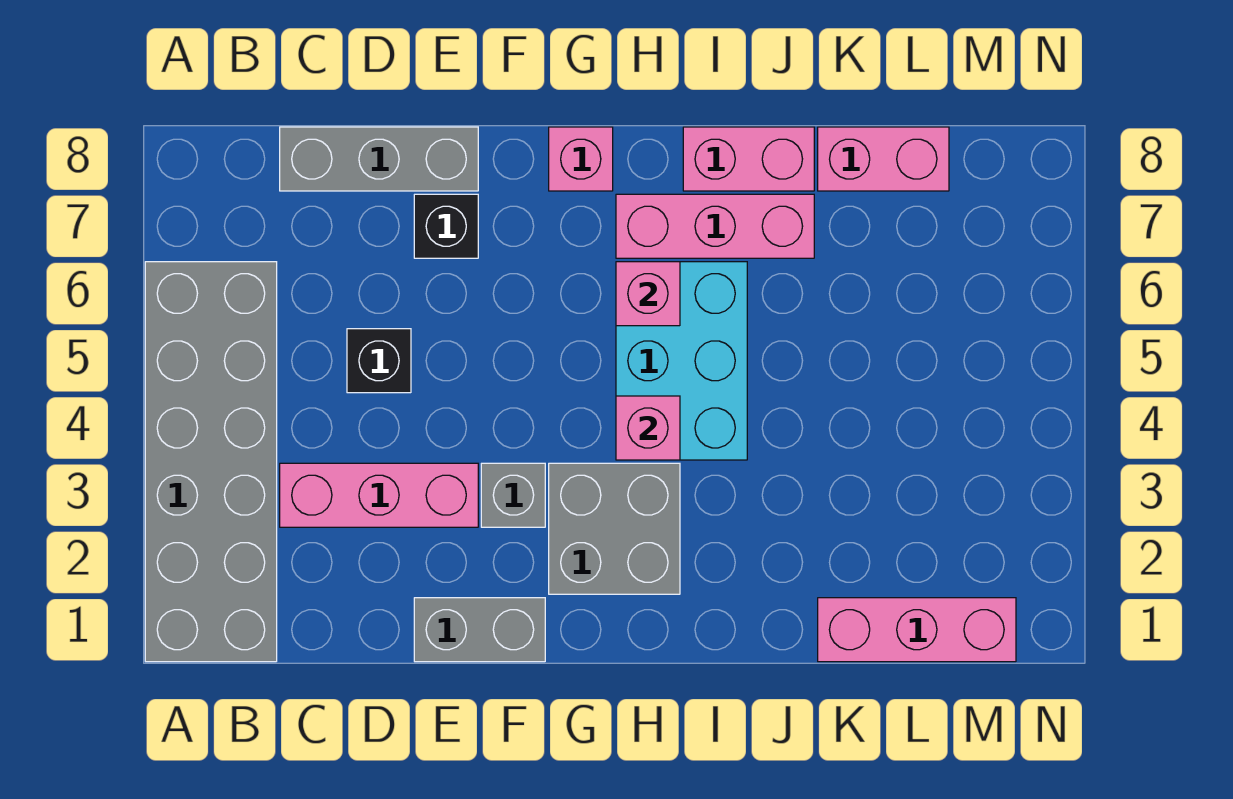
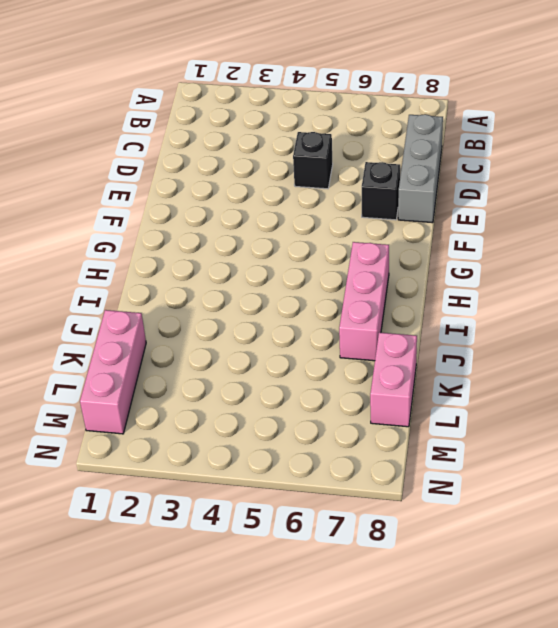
none -> grey 2x6 brick [145,262,277,662]
none -> pink 1x3 brick [280,463,478,527]
none -> grey 1x2 brick [414,598,545,662]

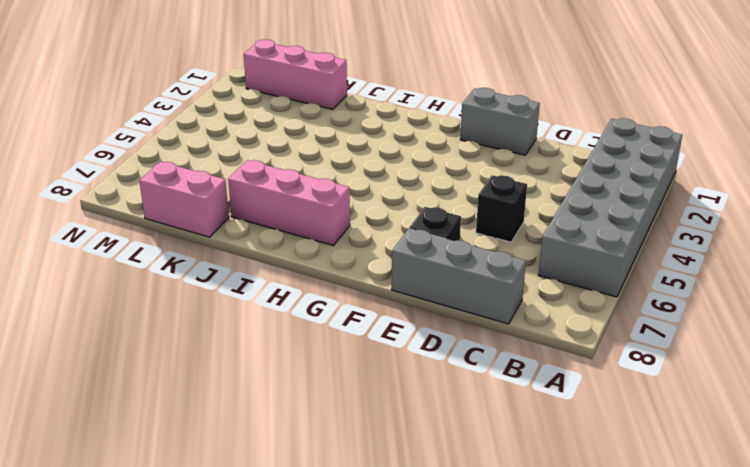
none -> pink 1x3 brick [280,463,478,527]
none -> grey 1x1 brick [481,463,545,527]
none -> grey 2x2 brick [549,463,680,594]

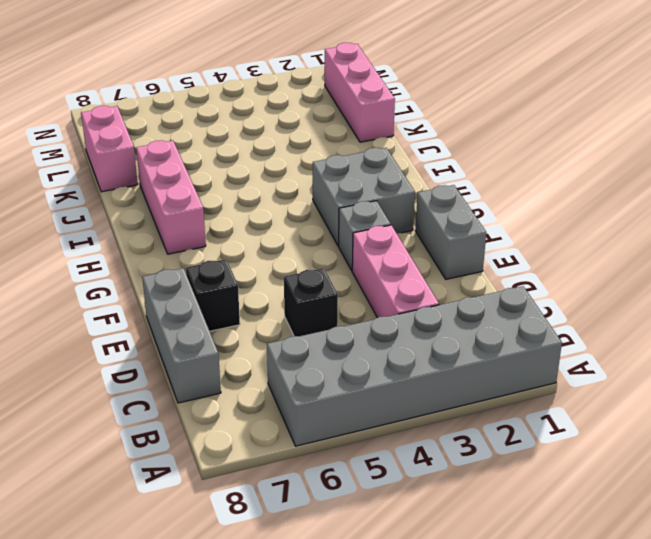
none -> pink 1x1 brick [549,127,613,191]
none -> cyan 2x3 brick [616,262,747,460]
none -> pink 1x2 brick [683,127,814,191]

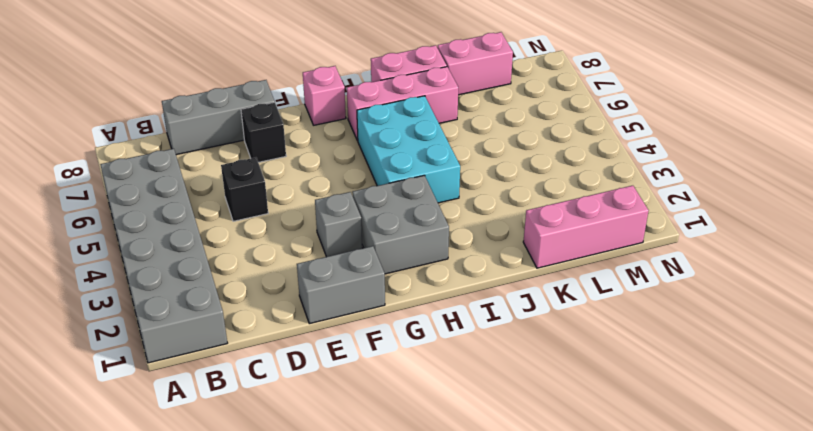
none -> pink 1x3 brick [280,463,478,527]
none -> pink 1x1 brick [616,396,680,460]
none -> pink 1x1 brick [616,262,680,326]

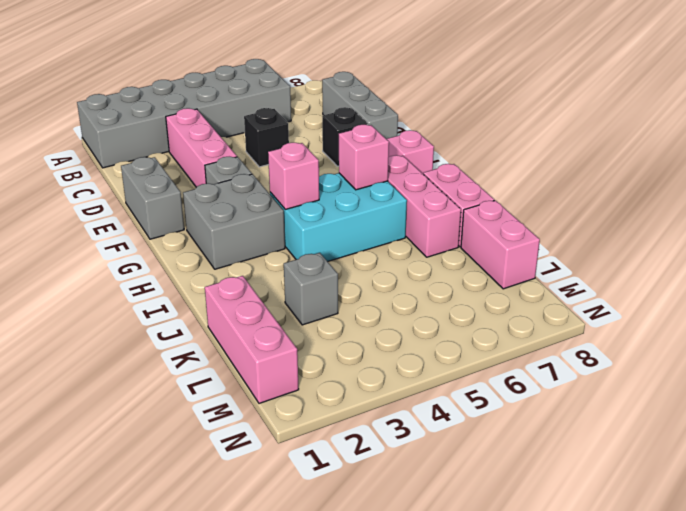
grey 1x1 brick [284,253,338,325] -> none

